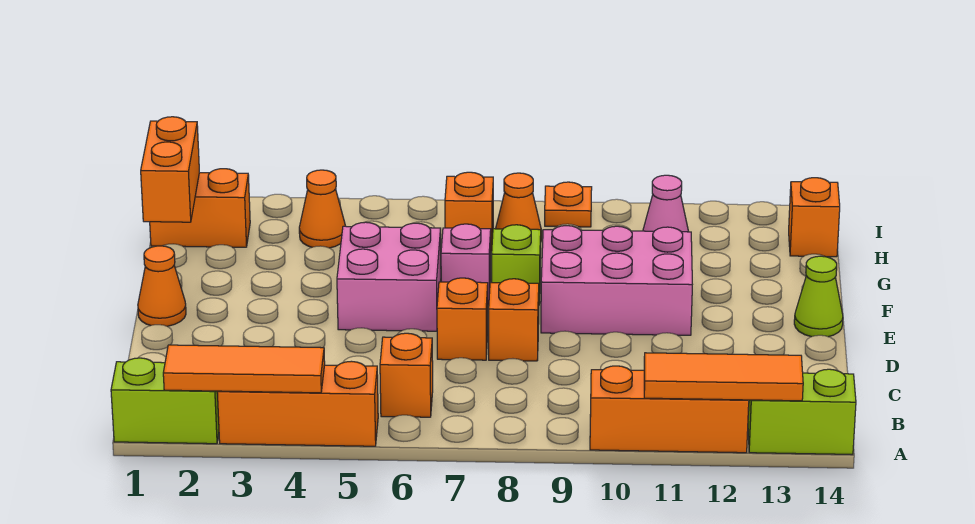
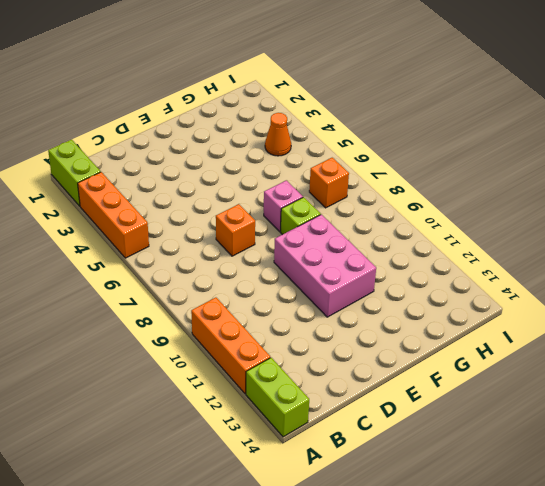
none -> orange 1x1 brick [380,333,433,417]
none -> orange 1x1 brick [489,279,539,361]
none -> orange 1x1 cone [138,246,186,326]

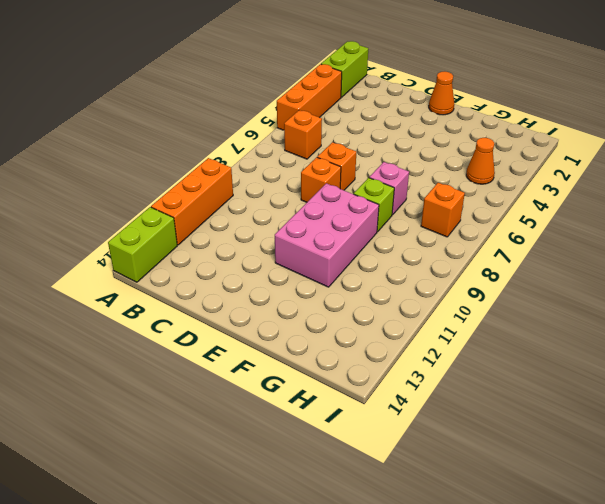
none -> pink 2x2 brick [337,222,441,331]
none -> lime 1x1 cone [794,256,843,337]
none -> orange 1x2 brick [150,169,250,247]

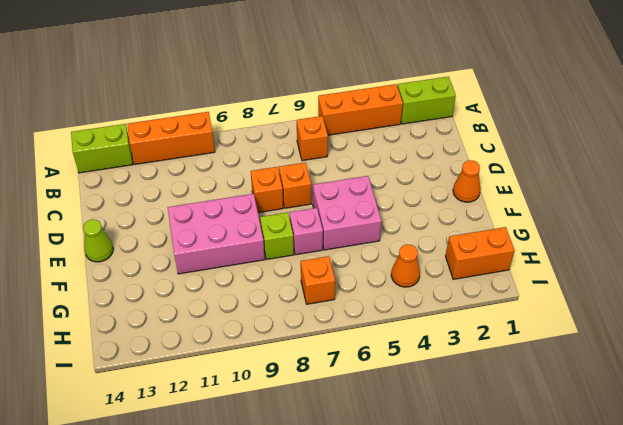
none -> orange 1x1 cone [496,173,542,240]
none -> pink 1x1 cone [643,175,689,232]
none -> orange 1x1 brick [789,178,840,257]

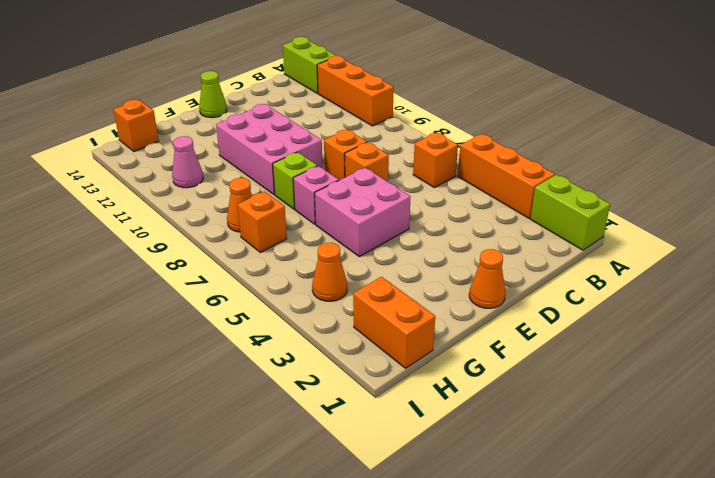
none -> orange 1x1 plate [545,182,592,227]
none -> orange 1x3 tile [163,345,325,393]
none -> orange 1x3 tile [644,353,803,401]

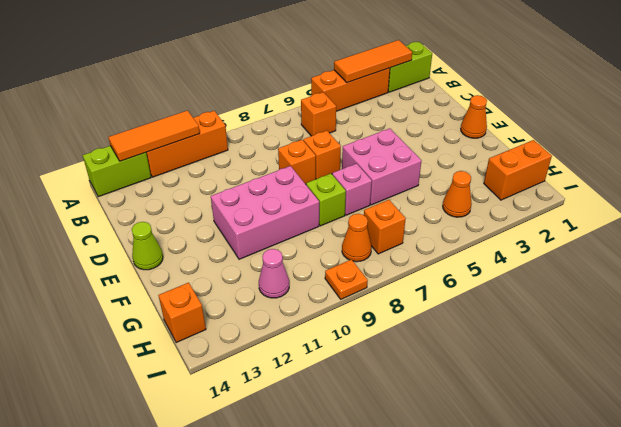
none -> orange 1x2 brick [141,117,199,222]

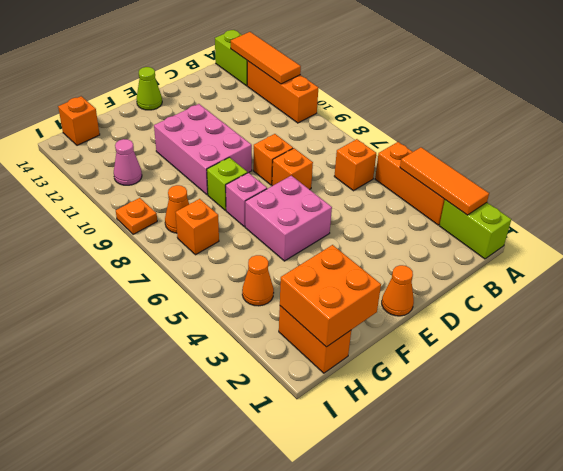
orange 2x2 brick [280,245,381,347] -> orange 1x2 brick [141,117,199,222]

